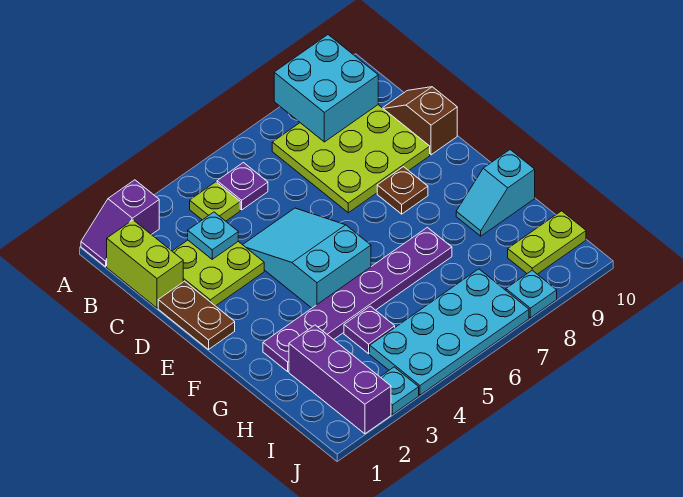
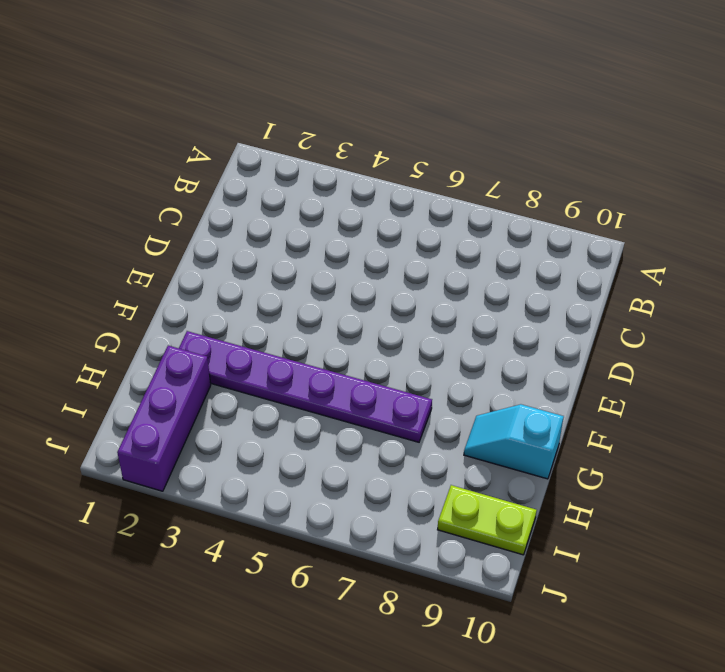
none -> purple 1x2 slope [81,180,159,267]
none -> lime 1x2 brick [107,220,183,308]
none -> lime 1x1 plate [190,182,240,221]

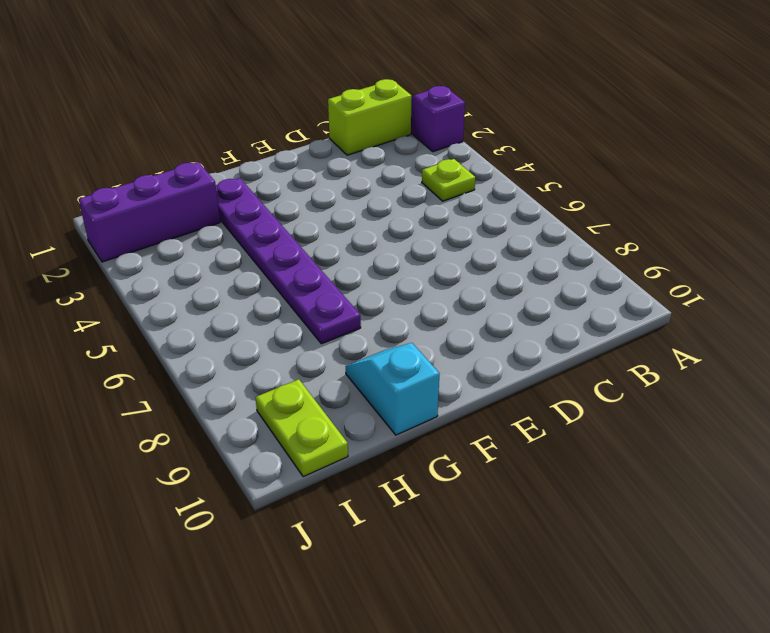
none -> purple 1x1 plate [217,163,268,210]
none -> lime 3x3 plate [272,105,430,213]
none -> lime 2x2 plate [172,240,264,306]

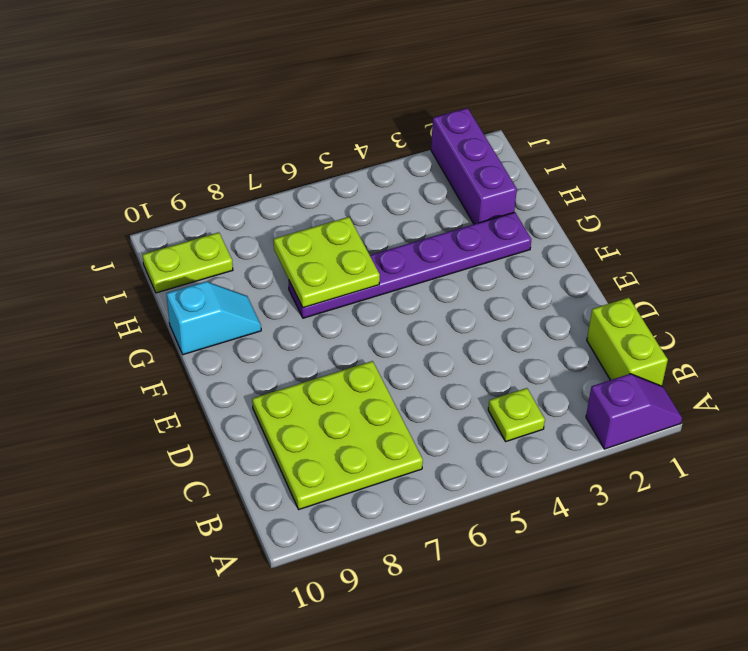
lime 2x2 plate [274,217,380,308] -> lime 2x2 plate moved to [172,240,264,306]
none -> purple 1x1 plate [217,163,268,210]
none -> brown 1x2 slope [383,87,457,155]
none -> brown 1x2 plate [158,281,235,349]

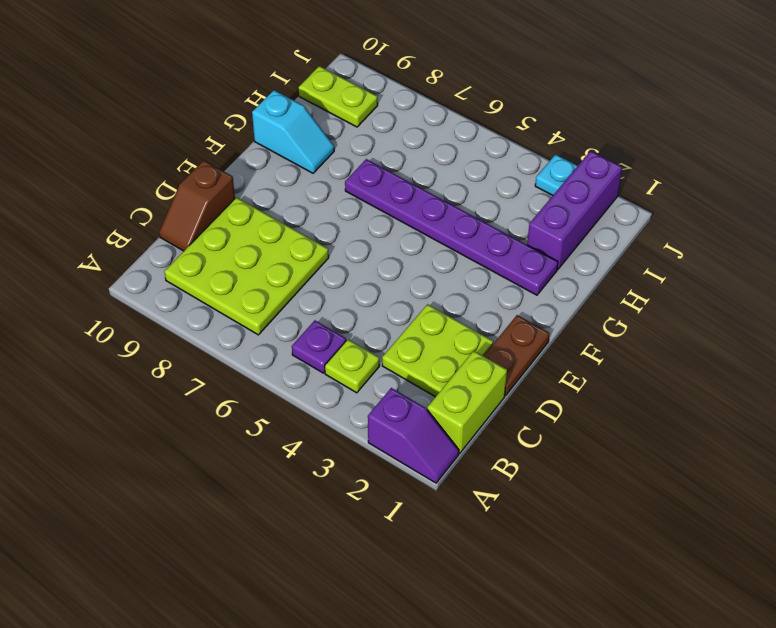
none -> cyan 2x3 slope [243,208,371,308]
none -> brown 1x1 plate [377,167,428,214]
none -> purple 1x1 plate [344,306,395,354]

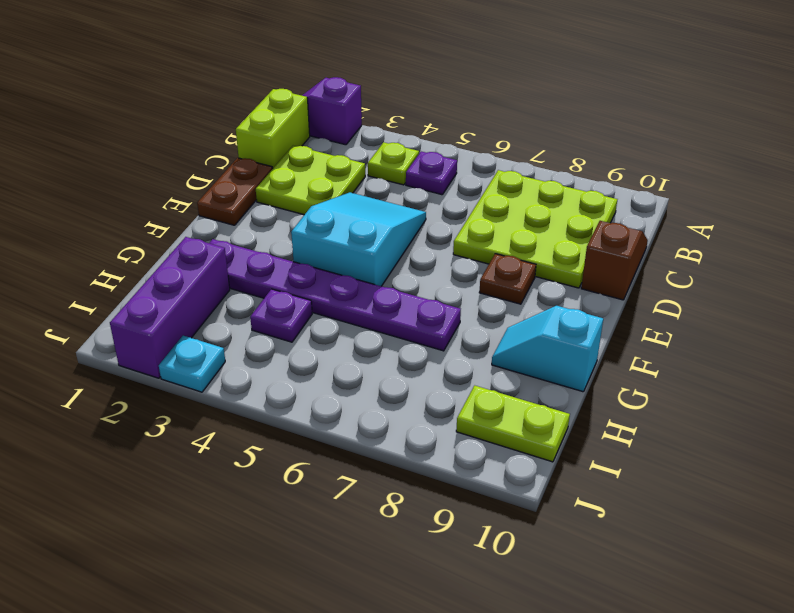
none -> cyan 2x4 plate [370,269,529,395]
none -> cyan 1x1 plate [506,270,557,318]
none -> cyan 2x2 brick [274,35,378,142]

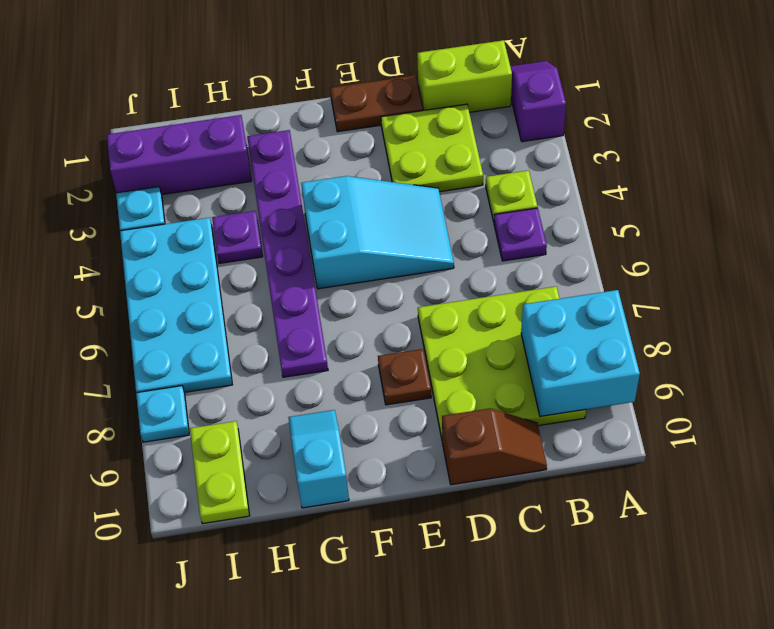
none -> cyan 1x1 plate [188,212,238,259]

